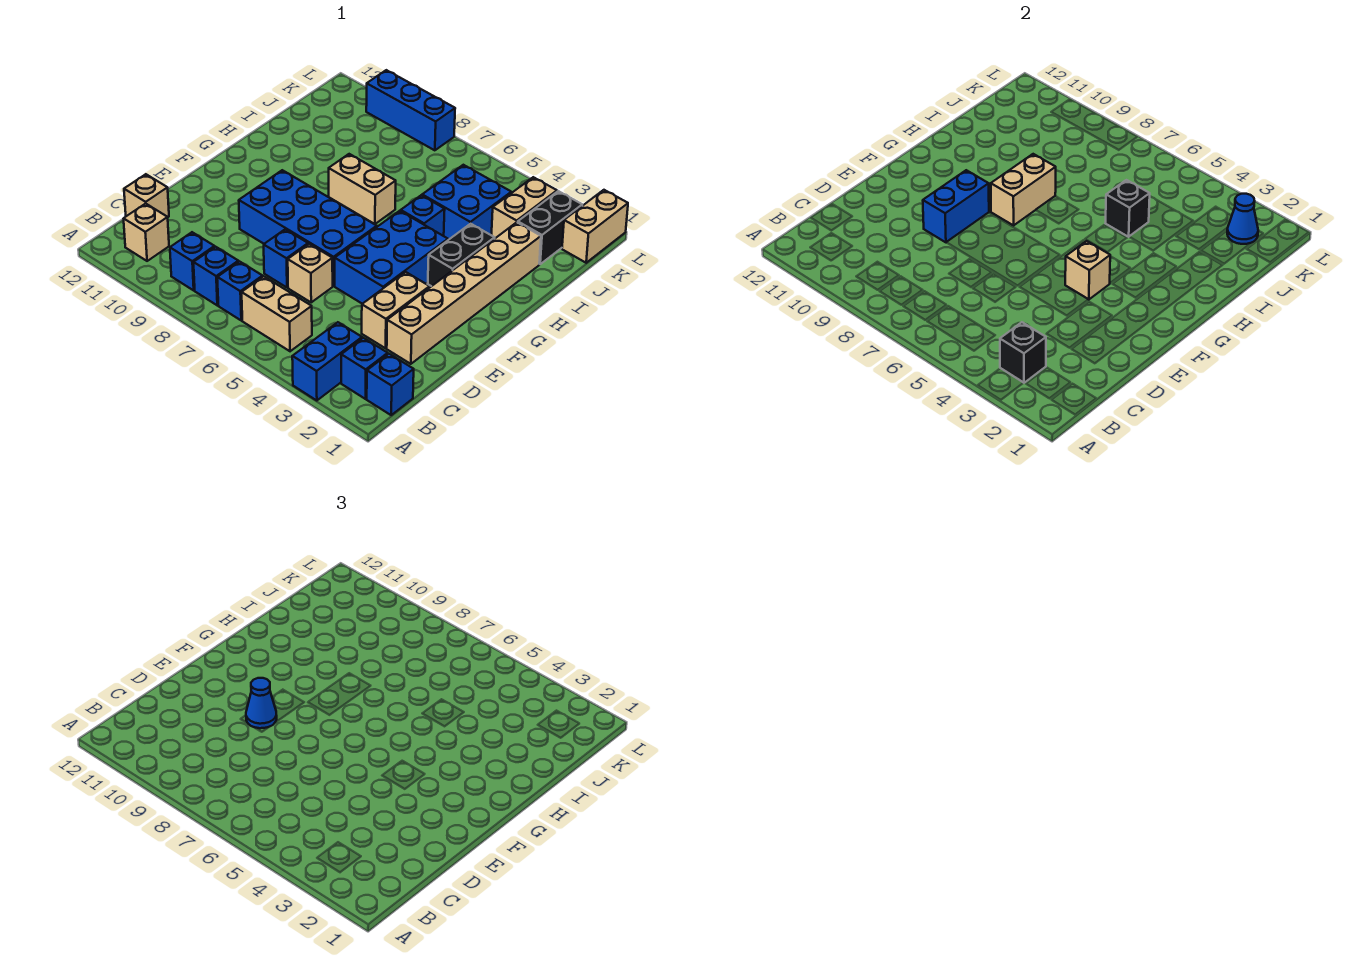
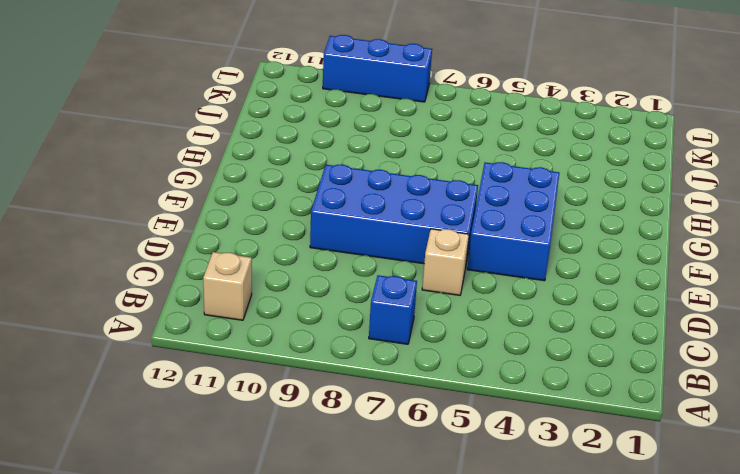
none -> blue 1x2 brick [292,322,362,401]
none -> blue 1x1 brick [367,354,414,415]
none -> blue 1x1 brick [341,338,388,399]
none -> tan 1x2 brick [242,276,312,351]

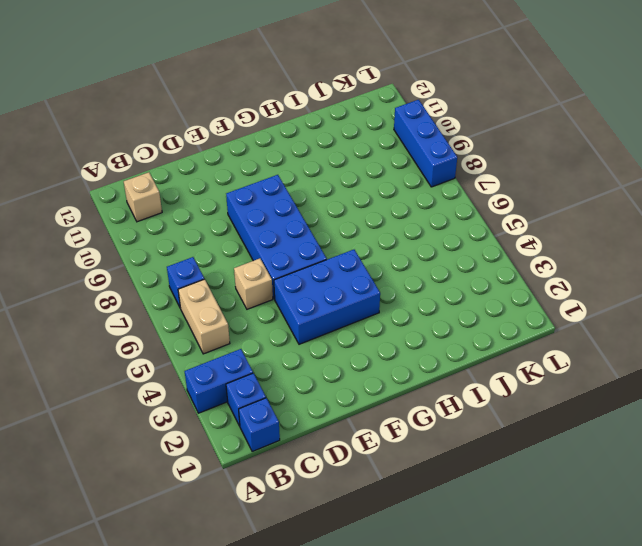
none -> blue 1x1 brick [194,247,238,305]
none -> blue 1x1 brick [170,232,215,290]
none -> tan 1x1 brick [124,174,169,217]
none -> tan 1x6 brick [387,222,541,364]

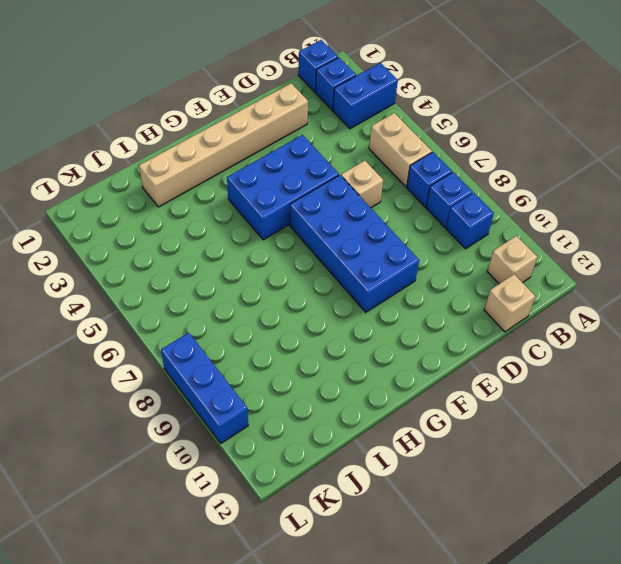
none -> tan 1x2 brick [362,272,430,348]
none -> blue 1x1 brick [264,229,308,287]
none -> black 1x2 brick [428,224,495,286]
none -> blue 1x1 brick [401,195,445,236]

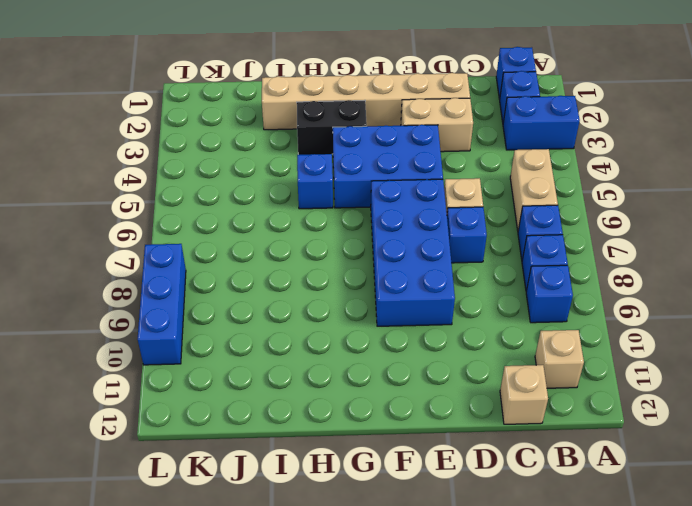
none -> tan 1x2 brick [329,154,396,224]
none -> blue 2x2 brick [422,165,511,239]
none -> black 1x2 brick [518,191,582,264]
none -> tan 1x2 brick [491,177,557,238]

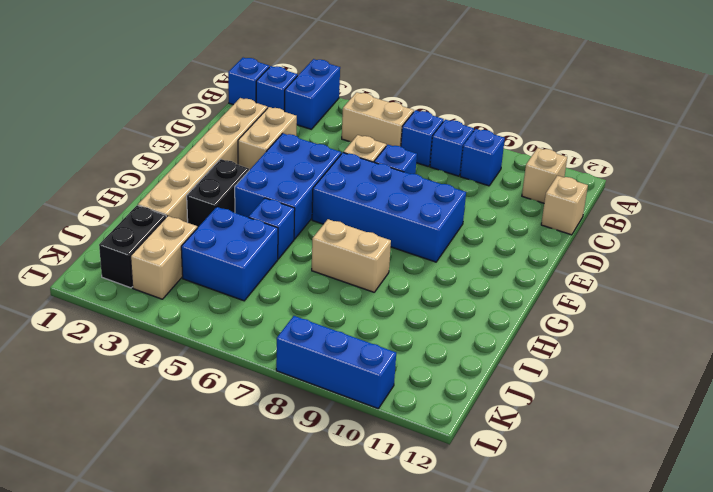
none -> tan 1x2 brick [562,190,628,263]
none -> black 1x1 brick [1000,322,1046,383]
none -> blue 1x2 brick [923,170,989,242]
none -> tan 1x1 brick [1065,241,1110,300]

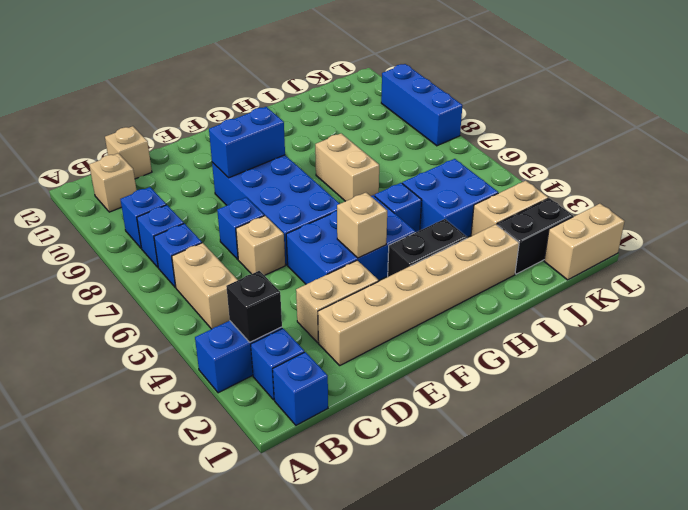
none -> tan 1x2 brick [991,154,1056,225]
none -> black 1x1 brick [1106,180,1150,237]
none -> blue 1x1 cone [1227,194,1258,244]
none -> blue 1x1 cone [246,678,277,728]

